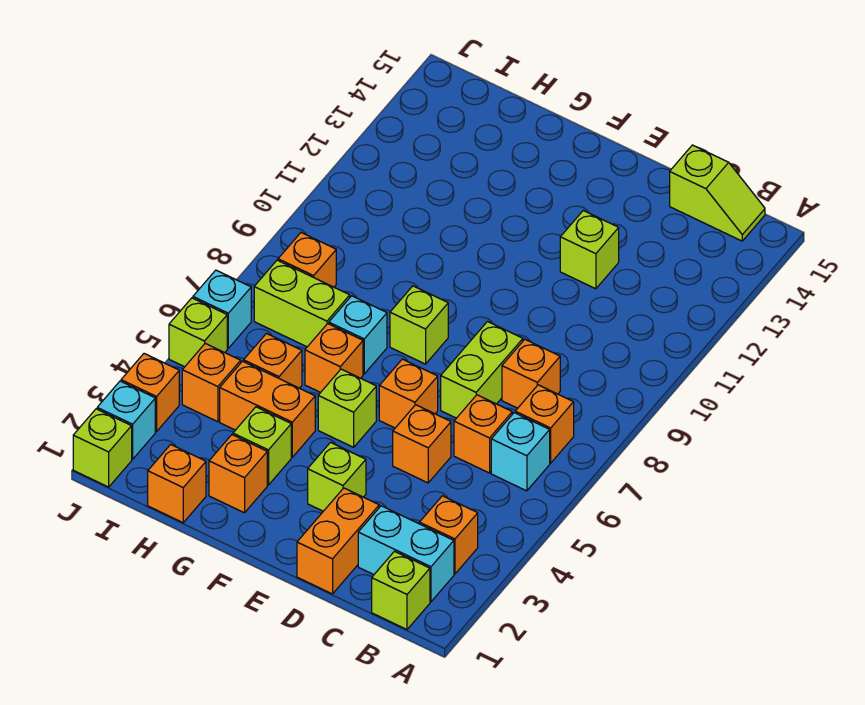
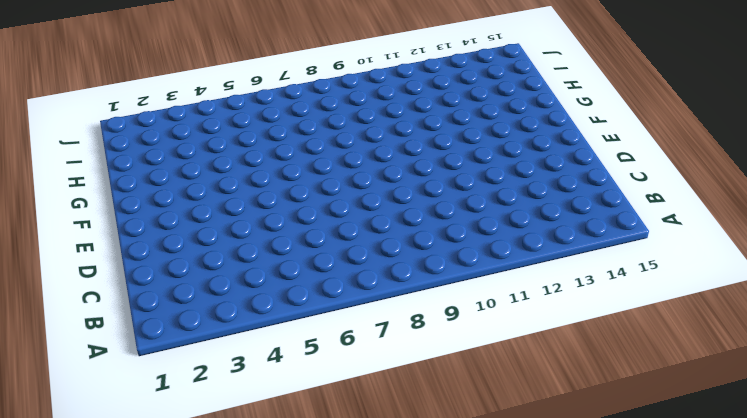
none -> lime 1x1 brick [372,551,430,629]
none -> cyan 1x2 brick [358,506,454,602]
none -> orange 1x1 brick [419,496,478,574]
none -> cyan 1x1 brick [491,413,550,491]

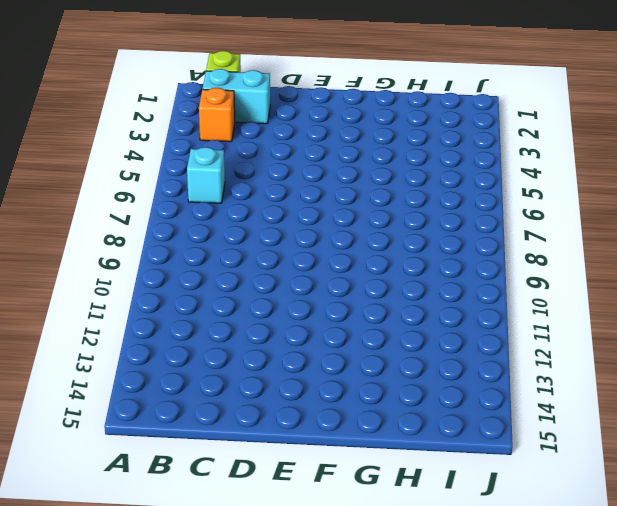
none -> orange 1x1 brick [515,385,574,463]
none -> lime 1x2 slope [670,145,765,241]
none -> orange 1x1 brick [454,395,512,473]
none -> orange 1x1 brick [502,339,560,408]

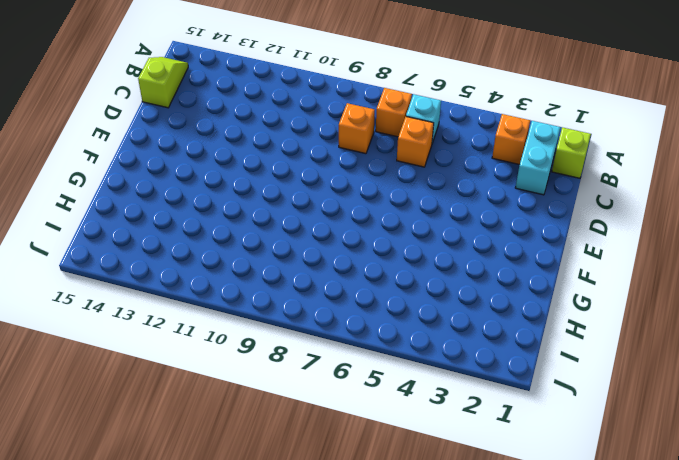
none -> orange 1x2 brick [297,488,379,594]
none -> orange 1x1 brick [393,405,451,483]
none -> lime 1x2 brick [441,322,523,418]
none -> lime 1x1 brick [560,211,619,289]

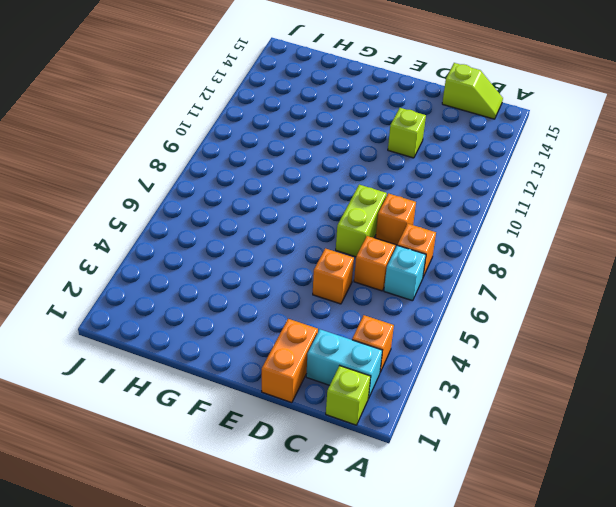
none -> lime 1x1 brick [308,443,366,511]
none -> orange 1x1 brick [379,359,438,428]
none -> lime 1x1 brick [318,369,376,447]
none -> lime 1x1 brick [390,286,448,364]

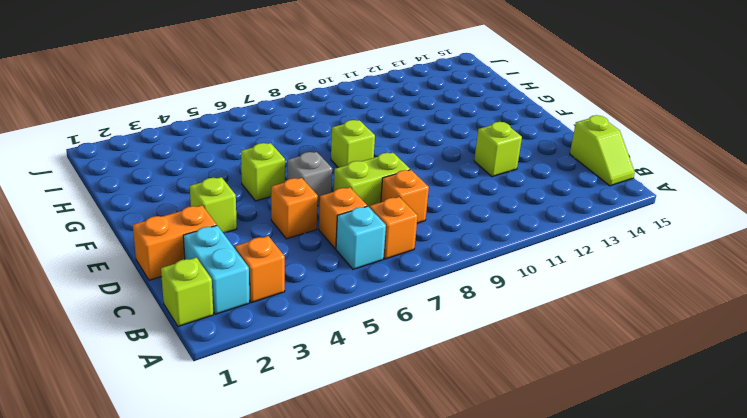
grey 1x1 brick [287,152,332,206] -> orange 1x1 brick [379,359,438,428]
none -> orange 1x1 brick [209,435,267,513]
none -> lime 1x1 brick [233,407,291,485]
none -> orange 1x2 brick [220,361,315,457]
none -> orange 1x1 brick [305,324,363,393]

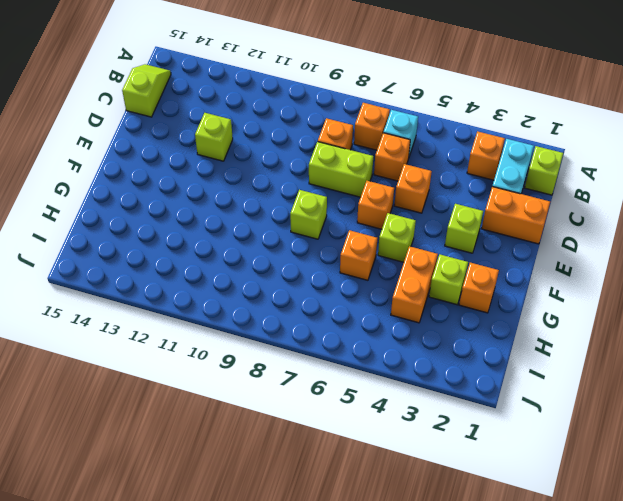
none -> cyan 1x1 brick [329,296,387,374]
none -> orange 1x1 brick [148,445,206,523]
none -> orange 1x1 brick [244,334,302,388]
none -> lime 1x2 brick [254,260,350,347]

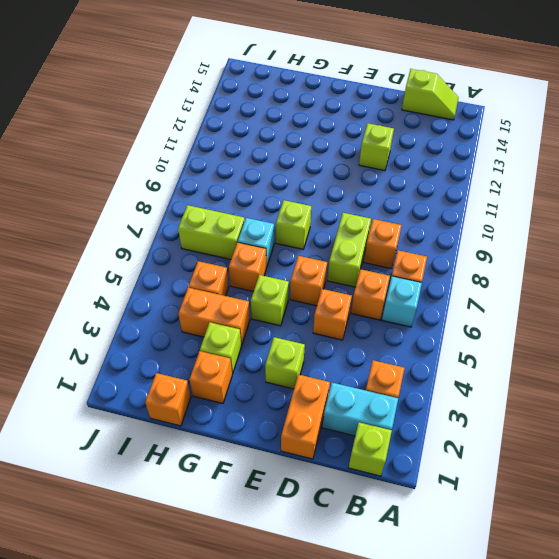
none -> orange 1x1 brick [182,343,241,422]
none -> orange 1x1 brick [278,233,336,287]
none -> lime 1x1 brick [73,409,132,487]
none -> cyan 1x1 brick [97,381,155,459]

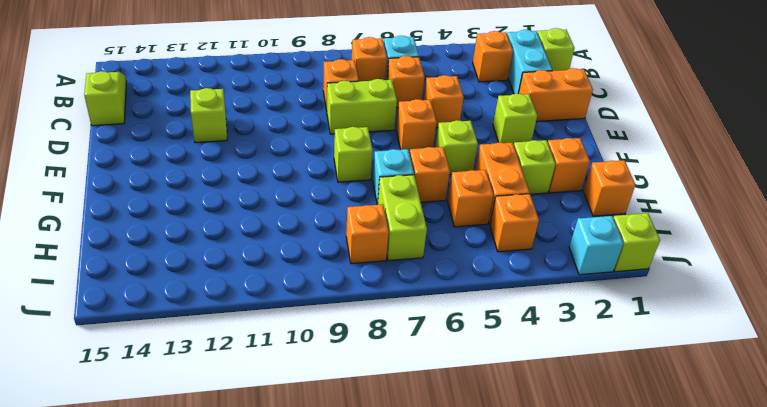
none -> orange 1x1 brick [121,354,179,432]
none -> lime 1x1 brick [169,298,227,367]
none -> cyan 1x1 brick [193,270,251,348]

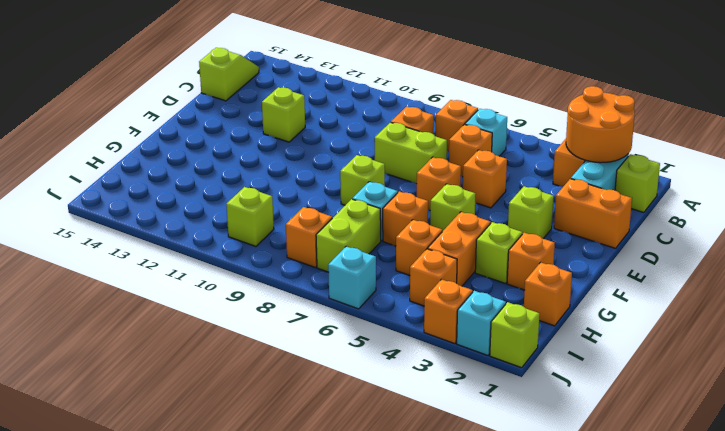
orange 2x2 round brick [566,86,635,163] -> none
lime 1x1 brick [226,187,274,246] -> lime 1x1 brick moved to [169,298,227,367]

